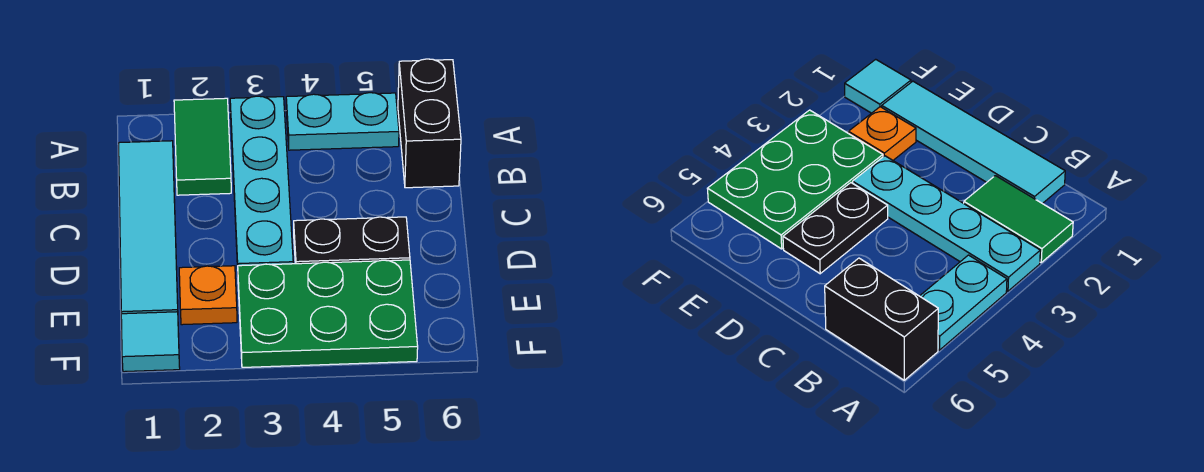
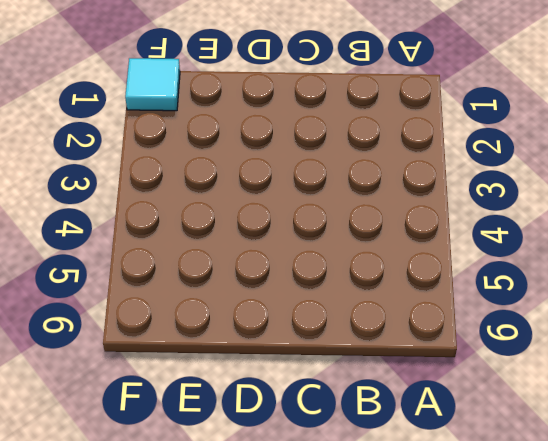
none -> green 1x2 tile [174,98,231,195]
none -> cyan 1x4 plate [230,96,293,269]

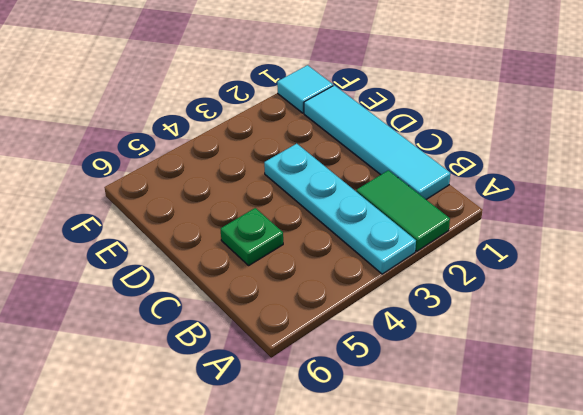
green 1x1 plate [221,208,283,265] -> none
none -> cyan 1x2 plate [286,93,399,150]
none -> black 1x2 brick [398,59,461,188]

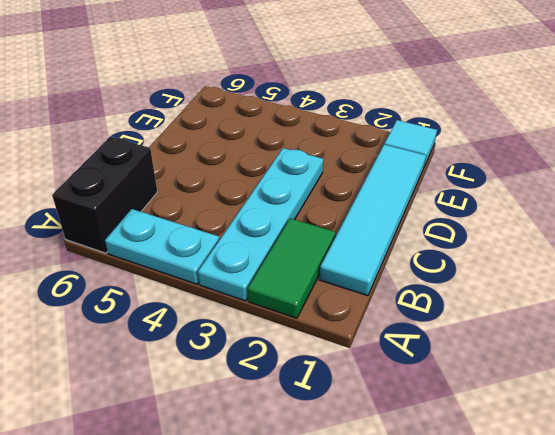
none -> black 1x2 plate [294,217,410,264]
none -> orange 1x1 plate [179,266,237,325]

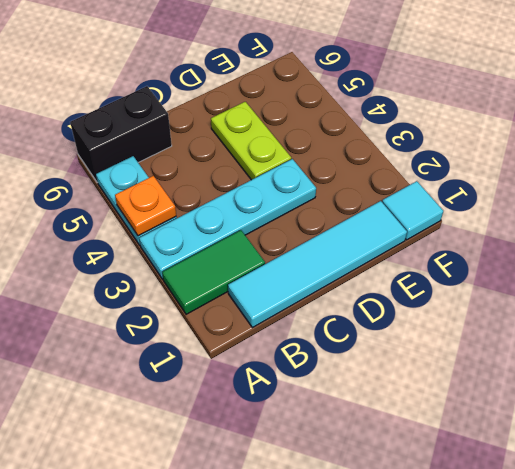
orange 1x1 plate [115,176,176,236] -> orange 1x1 plate moved to [179,266,237,325]
lime 1x2 plate [211,102,291,180] -> black 1x2 plate [294,217,410,264]
none -> green 2x3 plate [238,260,418,367]

